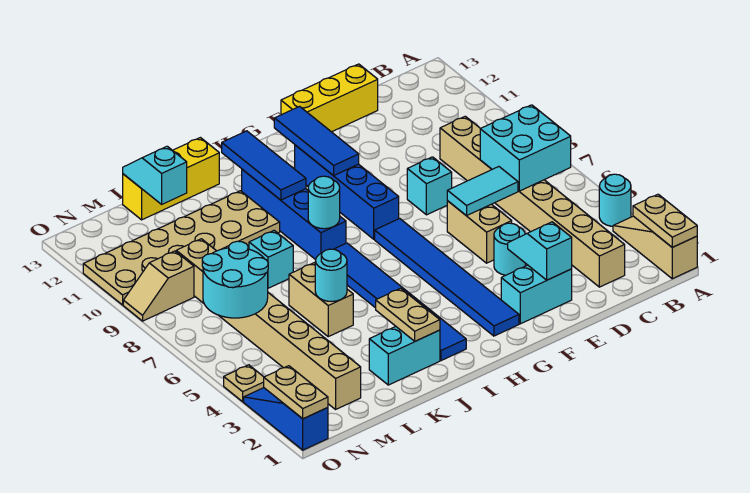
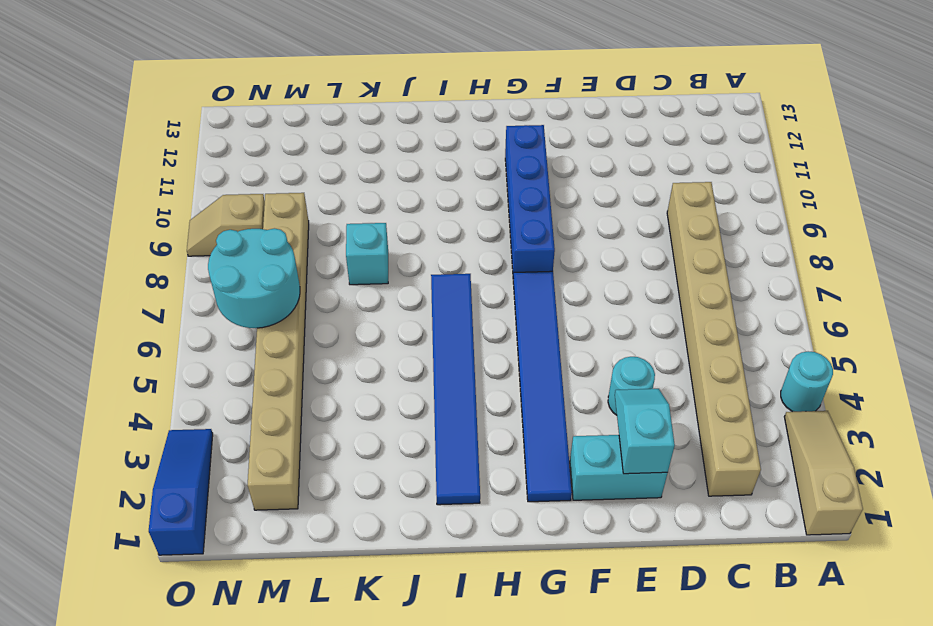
none -> yellow 1x3 brick [281,64,378,132]
none -> tan 1x2 brick [447,201,512,263]
none -> cyan 1x1 brick [407,157,452,215]
none -> blue 1x4 brick [242,169,346,260]

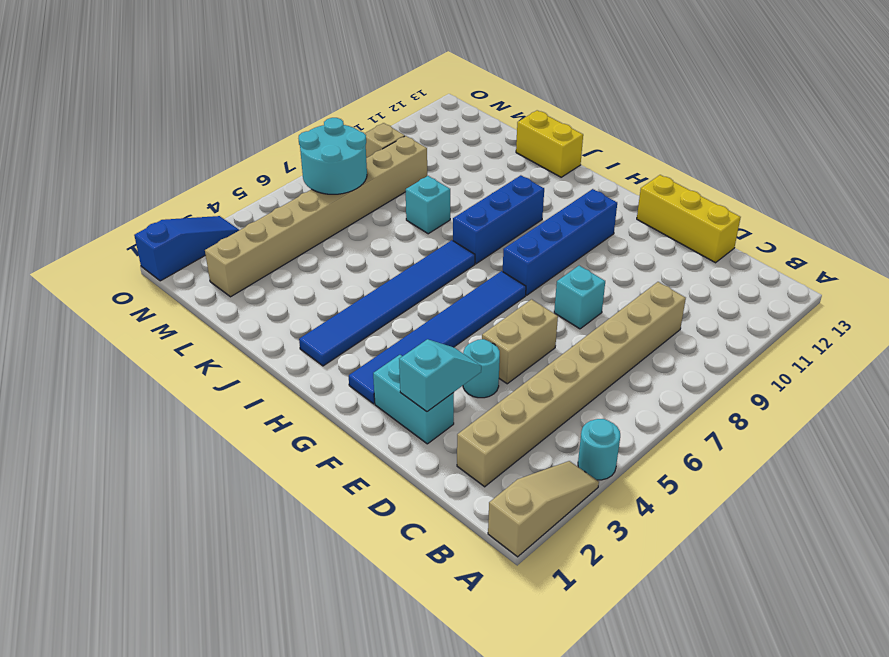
blue 1x3 brick [453,175,544,264] -> blue 1x4 brick [242,169,346,260]
yellow 1x2 brick [516,110,583,177] -> yellow 1x3 brick [123,138,219,220]
none -> cyan 1x2 brick [369,327,440,385]
none -> tan 2x6 plate [83,191,280,305]
none -> tan 1x2 brick [289,263,353,337]
none -> tan 1x1 plate [224,365,264,402]

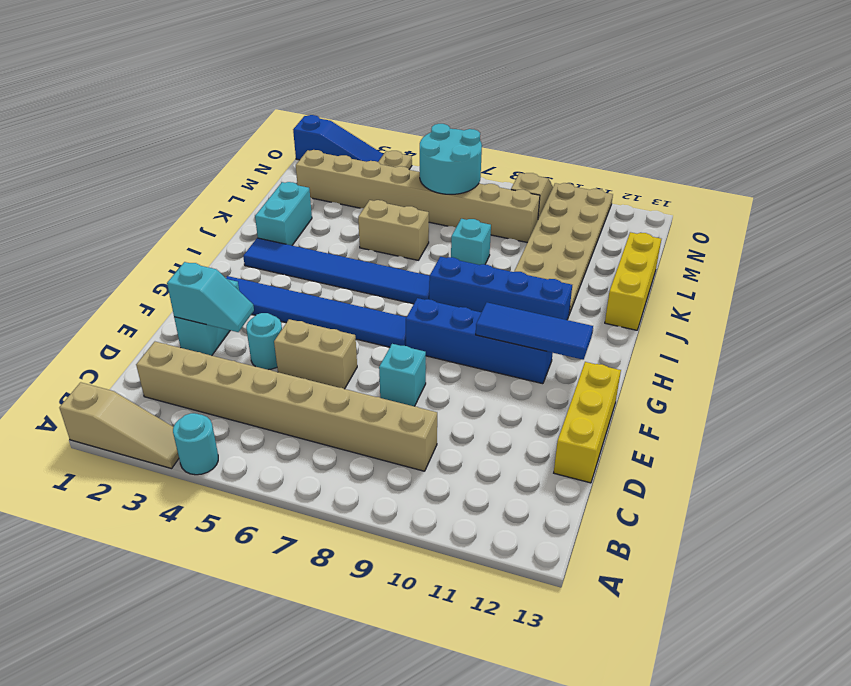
none -> tan 1x2 plate [633,194,697,247]
none -> cyan 2x2 brick [480,105,571,191]
none -> cyan 1x2 tile [447,167,518,216]
none -> cyan 1x1 round brick [308,176,340,229]

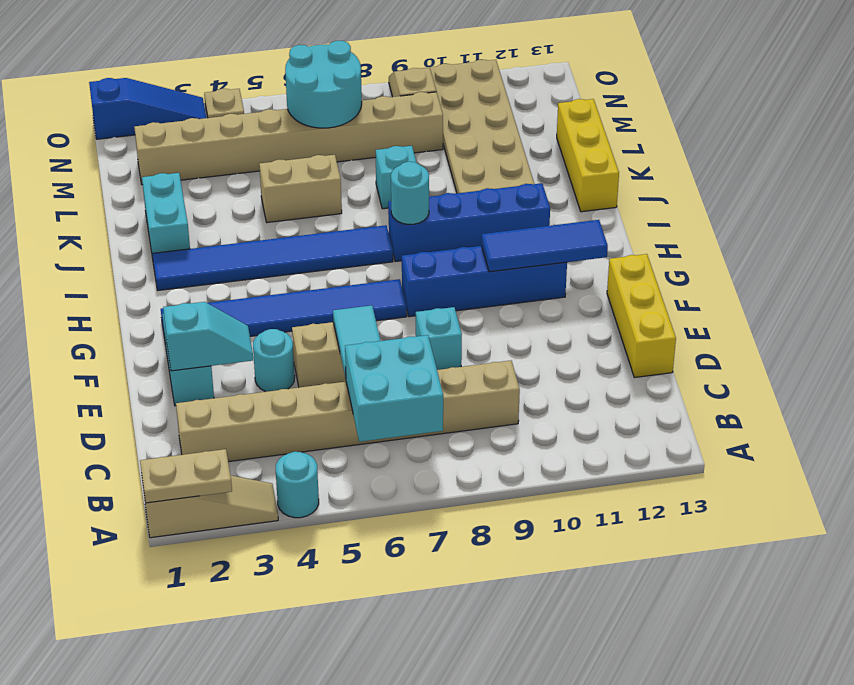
none -> blue 1x3 tile [222,131,306,200]
none -> tan 1x2 plate [376,288,440,341]
none -> cyan 1x1 round brick [315,249,347,301]
none -> cyan 1x2 slope [123,146,187,204]

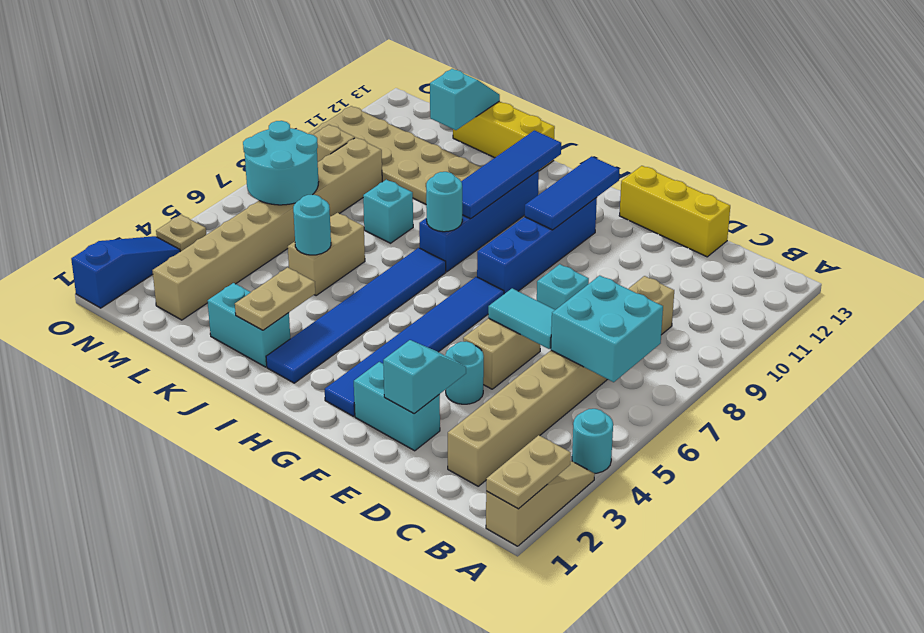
blue 1x4 tile [461,130,561,219] -> blue 1x3 tile [222,131,306,200]
none -> tan 1x2 plate [264,366,328,419]

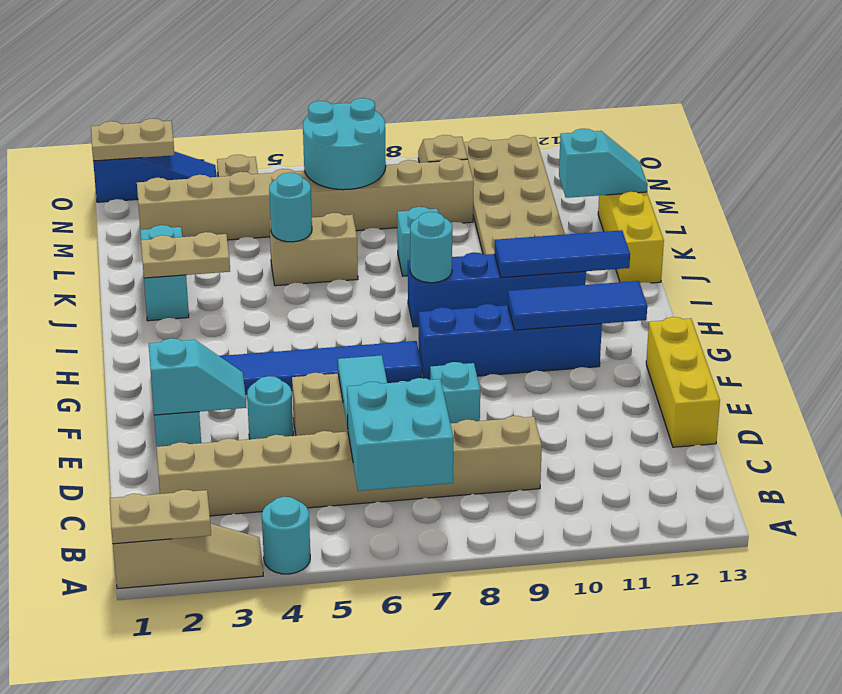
none -> blue 1x6 tile [334,243,466,361]

